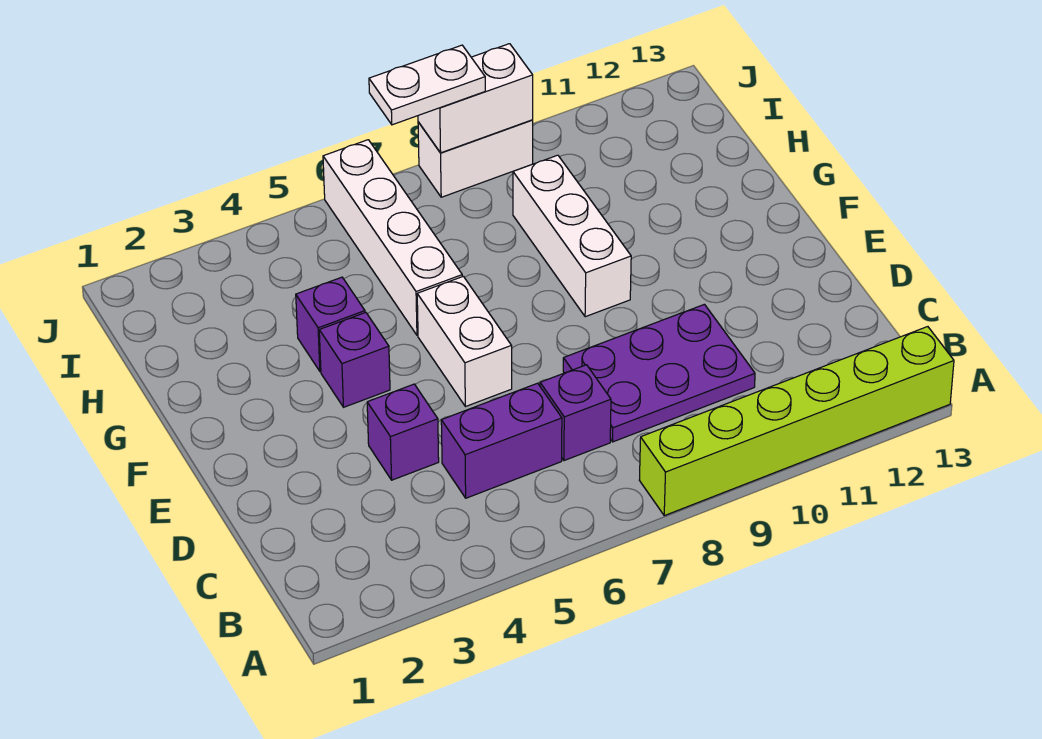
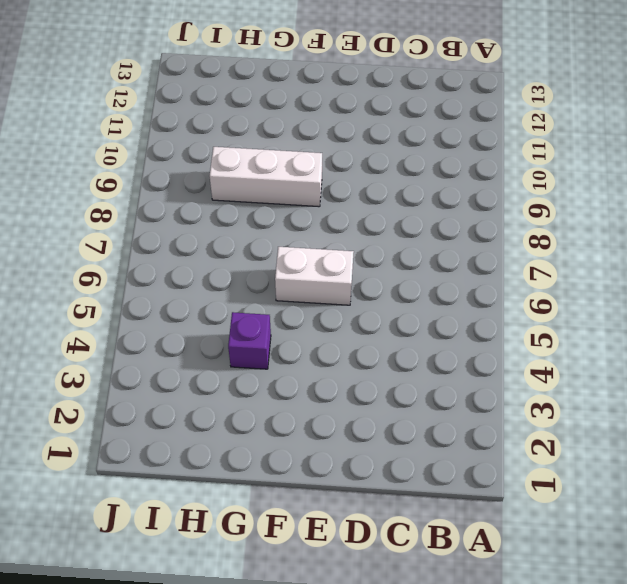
none -> lime 1x6 brick [639,327,954,516]
none -> purple 1x2 brick [441,383,562,498]
none -> purple 1x1 brick [540,365,611,461]

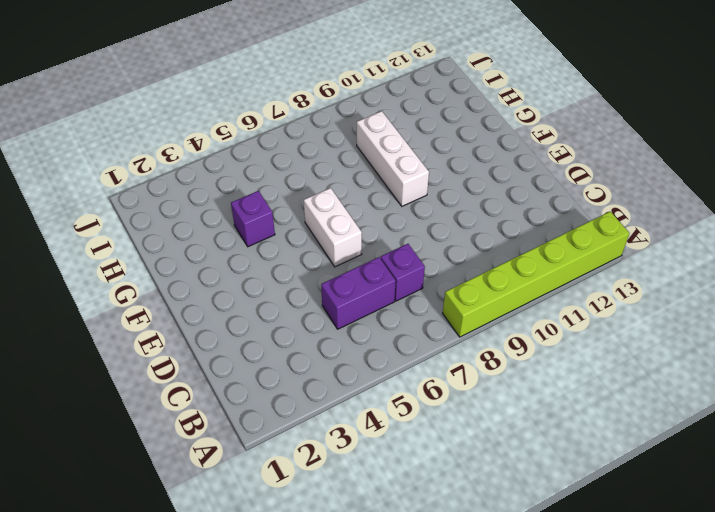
none -> purple 2x3 plate [563,304,755,442]
none -> purple 1x1 brick [367,384,439,480]
none -> purple 1x1 brick [319,313,390,407]

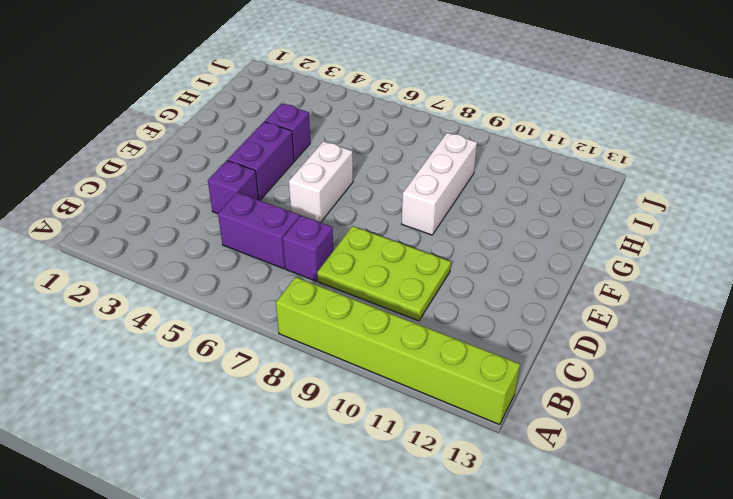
lime 2x3 plate [317,226,451,321] -> purple 2x3 plate [563,304,755,442]
purple 1x2 brick [228,122,294,200] -> purple 1x1 brick [319,313,390,407]
none -> white 1x4 brick [323,140,462,335]
none -> white 1x2 brick [418,120,533,197]
none -> white 1x2 brick [418,44,533,153]

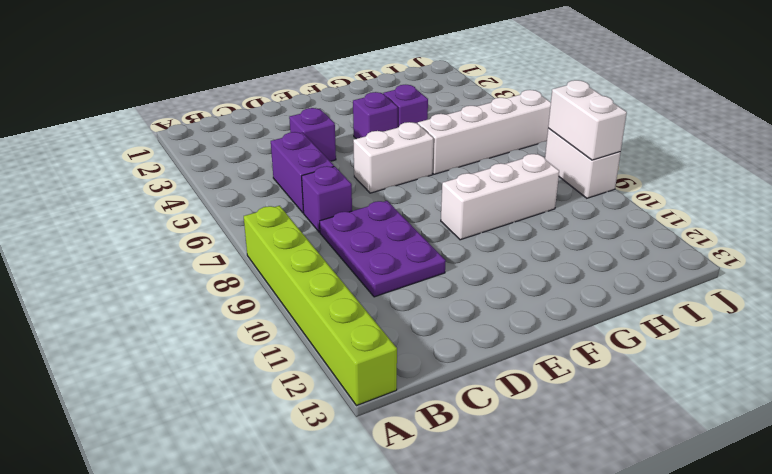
none -> white 1x2 plate [369,45,485,125]

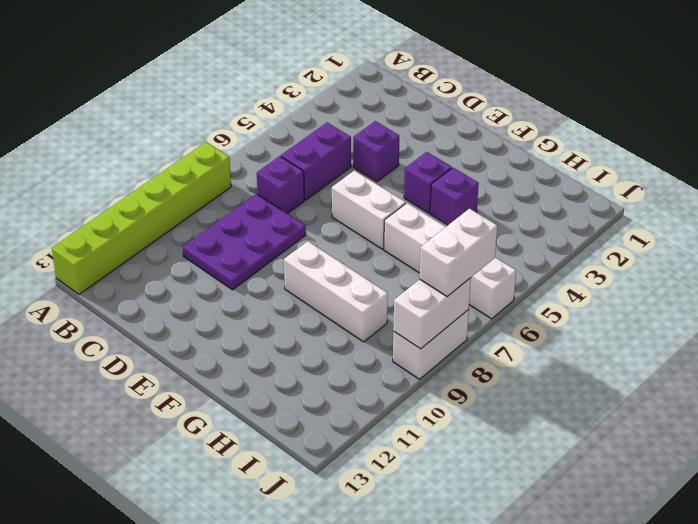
white 1x2 brick [420,209,497,297] -> white 1x2 plate [369,45,485,125]

